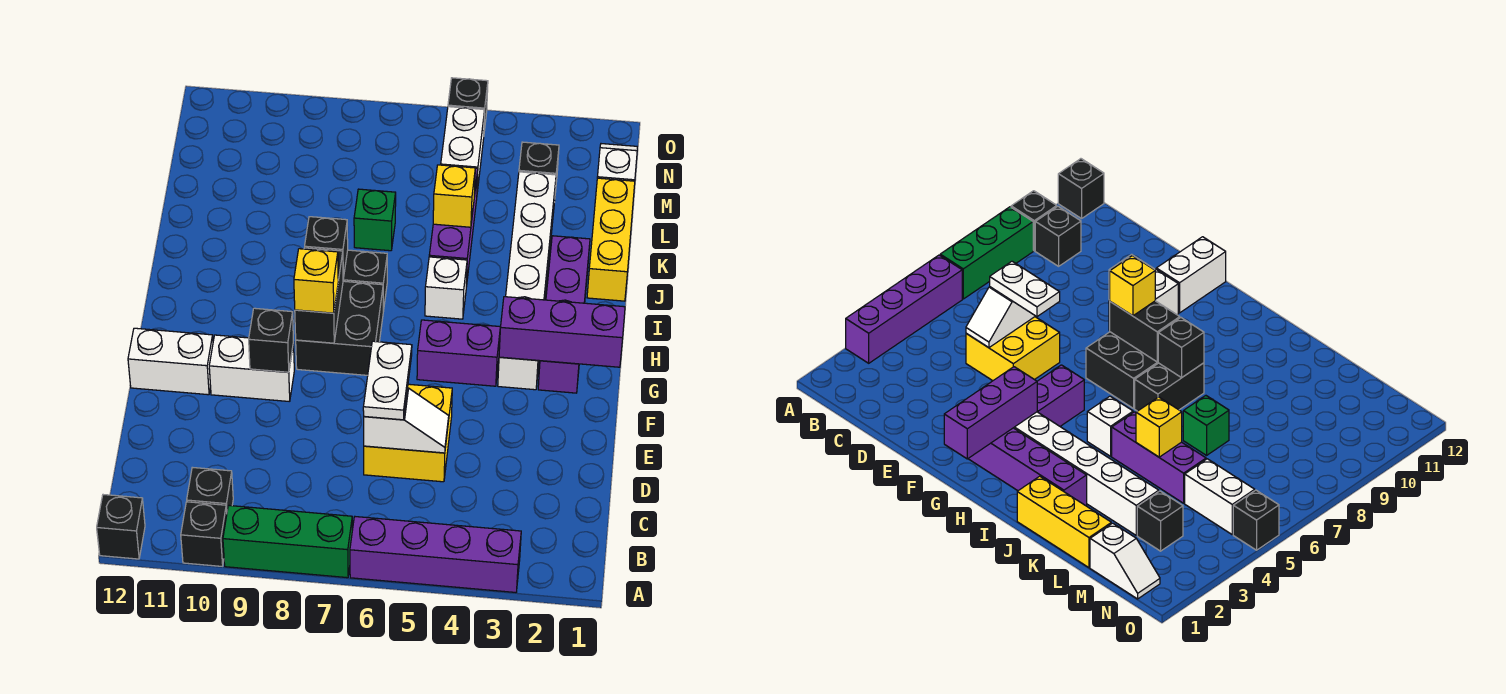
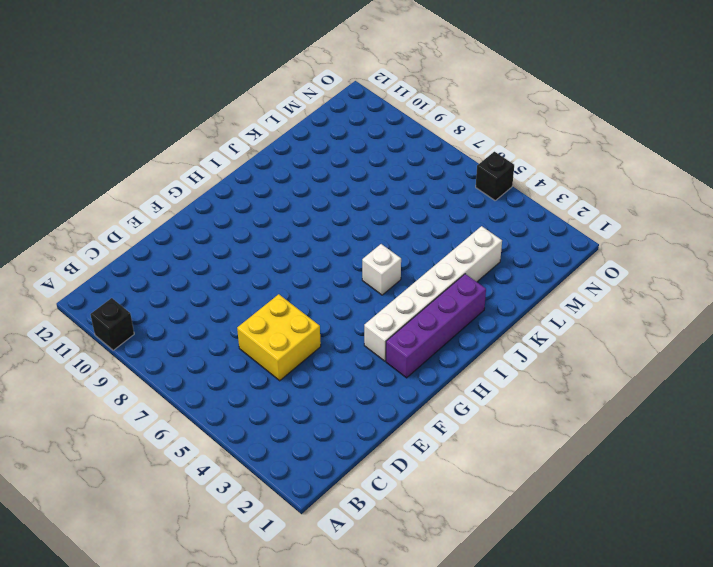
none -> purple 1x4 brick [350,517,521,592]
none -> green 1x3 brick [223,505,352,578]
none -> black 1x1 brick [97,495,145,559]

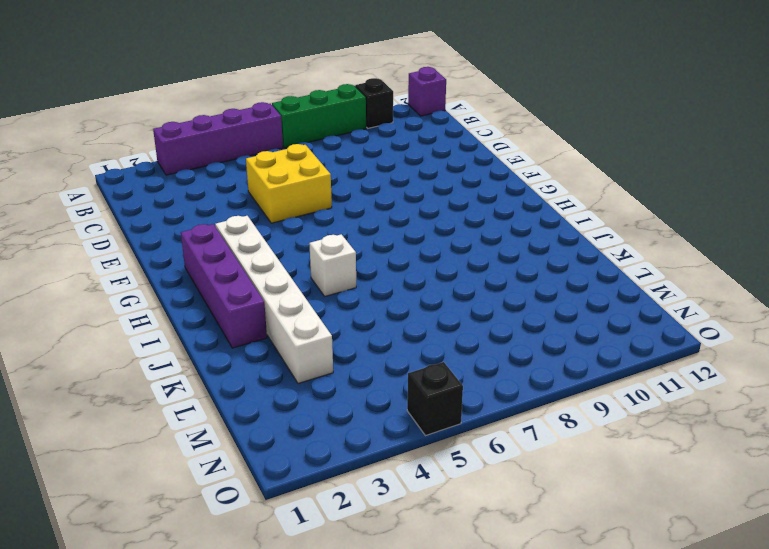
purple 1x1 brick [408,67,446,116] -> black 1x1 brick [97,495,145,559]
none -> black 1x1 brick [187,467,233,510]
none -> white 1x2 brick [209,335,294,402]
none -> white 1x2 brick [128,328,213,395]

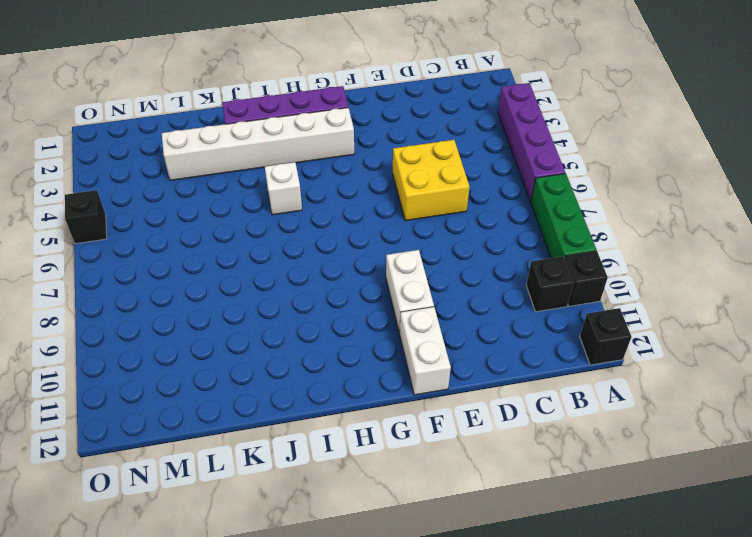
none -> purple 1x2 brick [417,320,500,386]
none -> black 2x2 brick [296,281,383,375]
none -> black 1x2 brick [343,250,387,311]

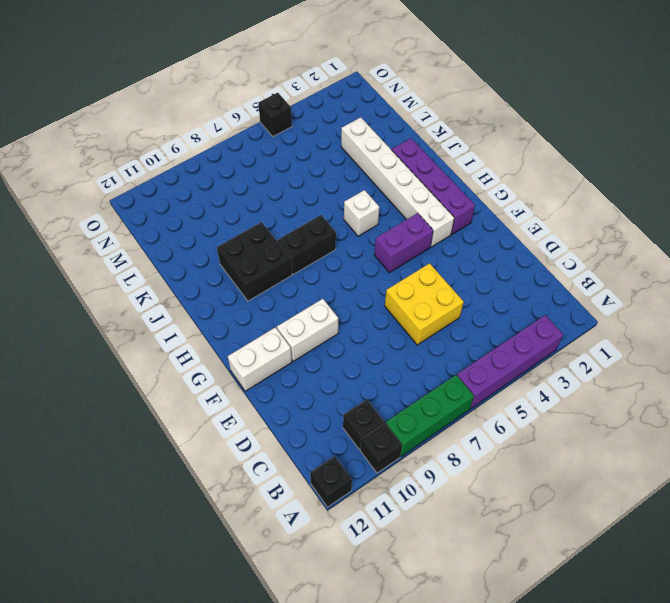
black 2x2 brick [217,222,292,301] -> black 2x2 brick moved to [296,281,383,375]
none -> yellow 1x3 brick [587,178,635,301]
none -> purple 1x3 brick [429,168,478,287]
none -> green 1x1 brick [354,189,396,251]

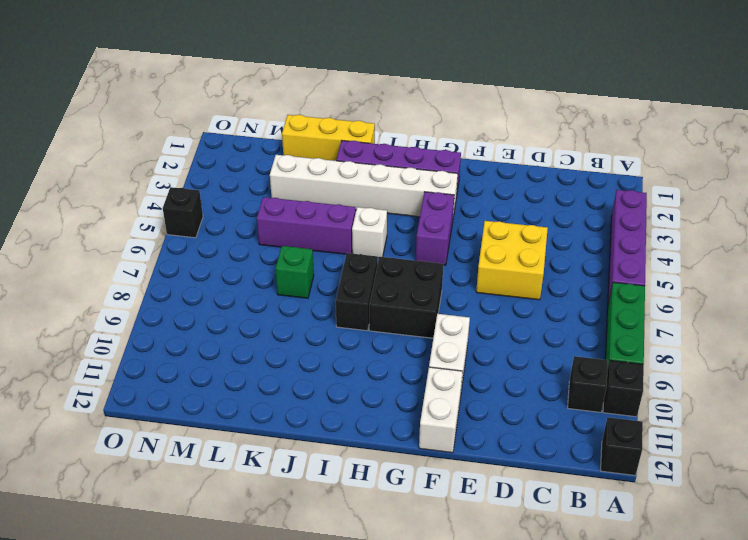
none -> white 1x2 slope [597,144,637,181]
none -> black 1x1 brick [519,142,559,192]
none -> white 1x2 brick [441,107,485,192]

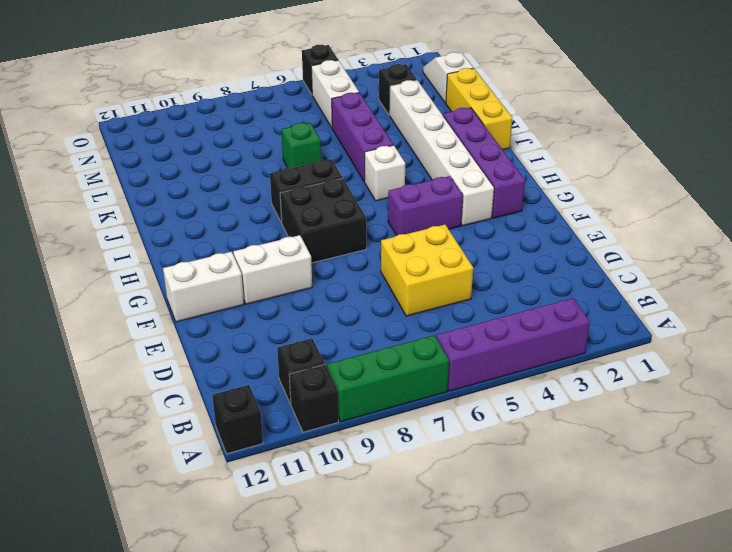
none -> white 1x2 slope [364,388,449,453]
none -> black 1x1 brick [249,308,293,372]
none -> purple 1x3 brick [499,297,625,367]

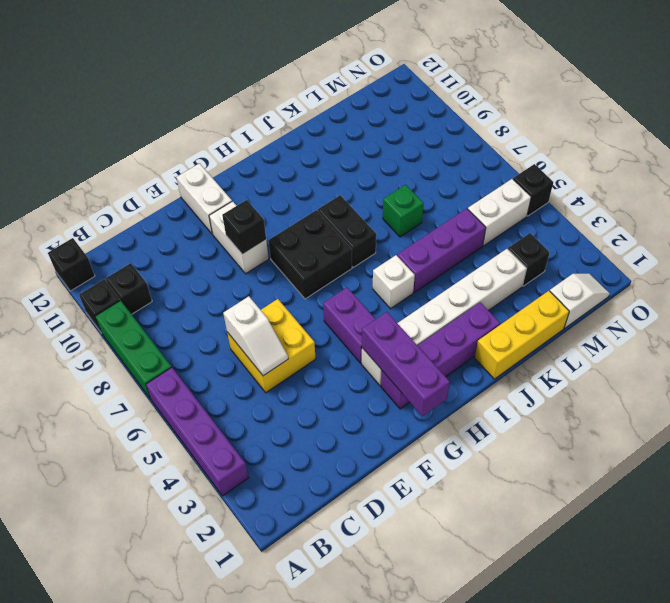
none -> black 1x2 brick [295,248,343,343]
none -> black 1x1 brick [305,217,348,278]
none -> yellow 1x1 brick [433,165,475,227]

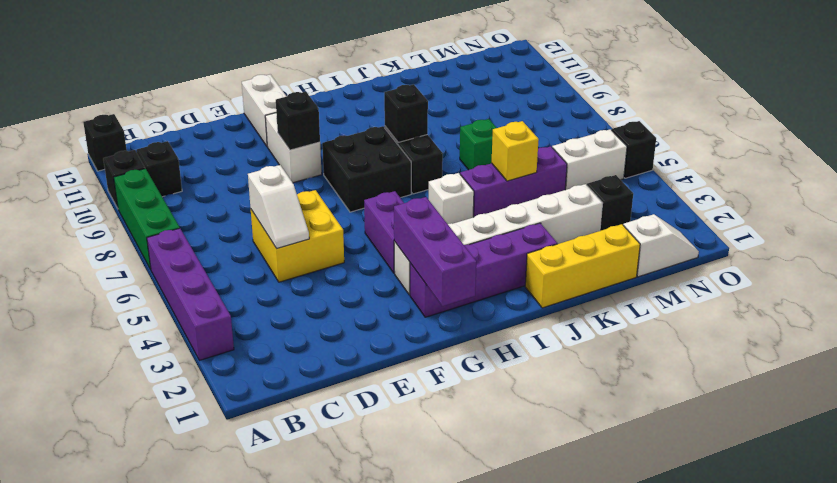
none -> black 1x2 brick [295,248,343,343]
none -> white 1x2 plate [363,341,412,420]
none -> yellow 1x1 brick [294,249,338,313]

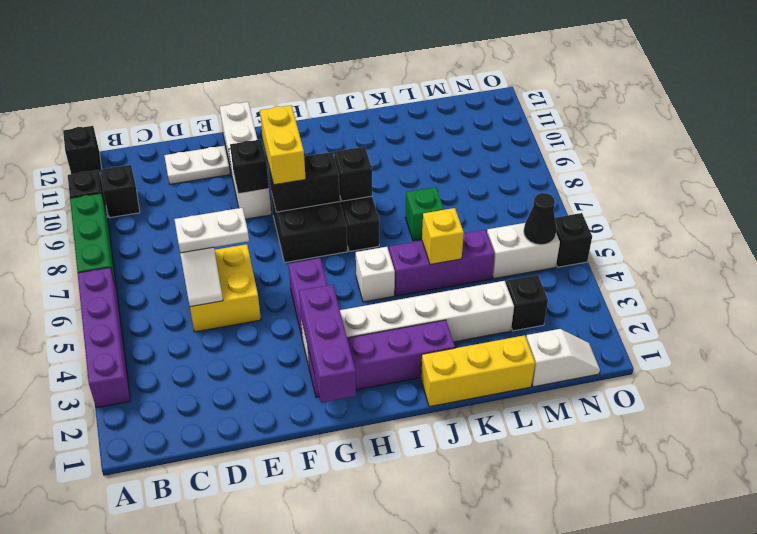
white 1x2 plate [164,146,230,184] -> none
yellow 1x2 brick [260,105,306,185] -> yellow 1x1 brick [294,249,338,313]
black 1x1 cone [524,193,557,245] -> none

